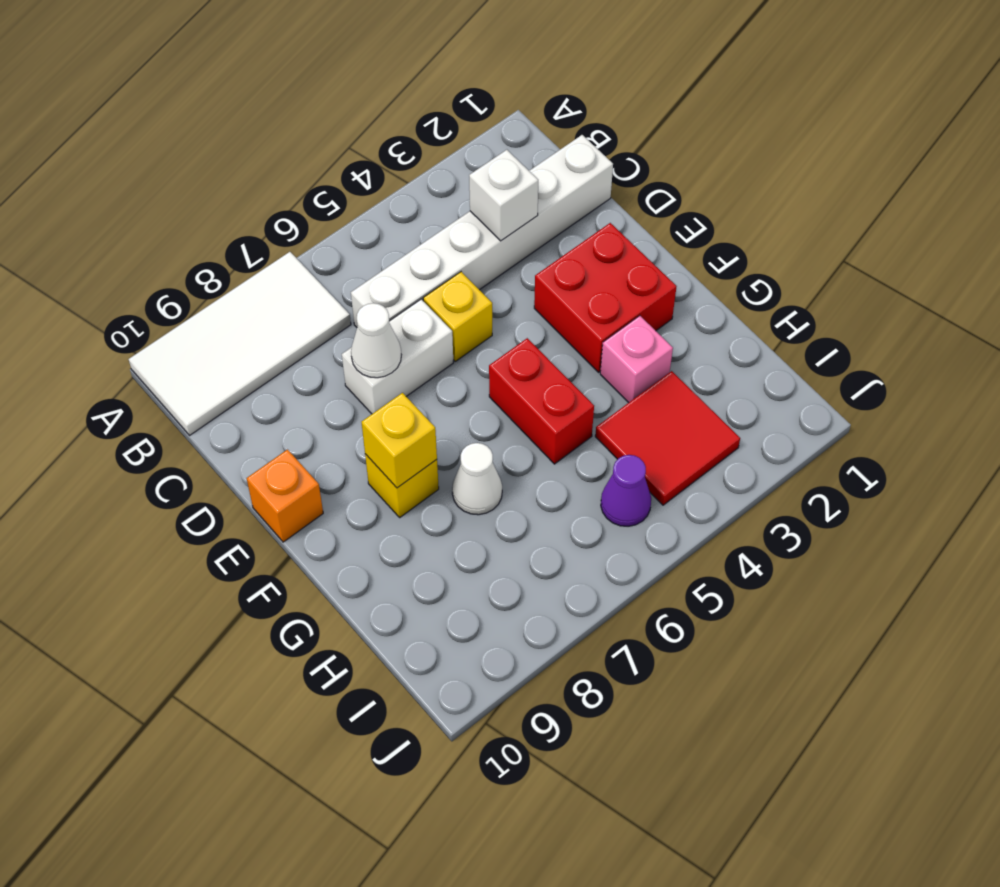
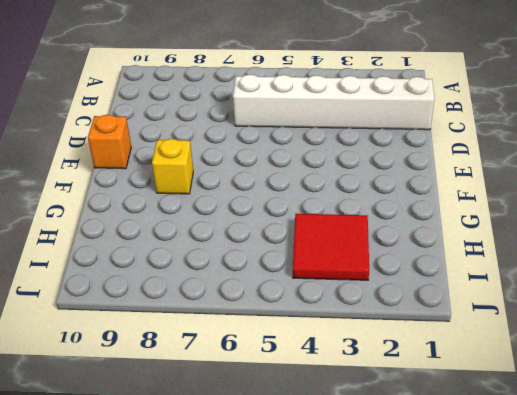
none -> white 2x4 tile [129,252,351,435]
none -> yellow 1x1 brick [423,272,492,361]
none -> white 1x2 brick [342,299,453,414]

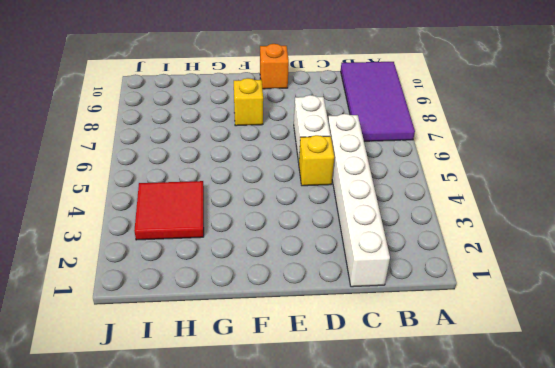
purple 2x4 tile [341,62,415,141] -> white 2x4 tile [129,252,351,435]
none -> red 2x2 brick [534,223,677,372]
none -> red 1x2 brick [489,338,594,464]
none -> pink 1x1 brick [600,316,673,403]

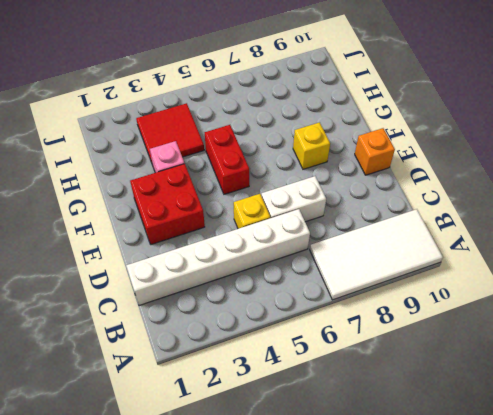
none -> white 1x1 cone [452,443,502,515]
none -> purple 1x1 cone [601,455,651,526]
none -> white 1x1 brick [469,150,538,241]

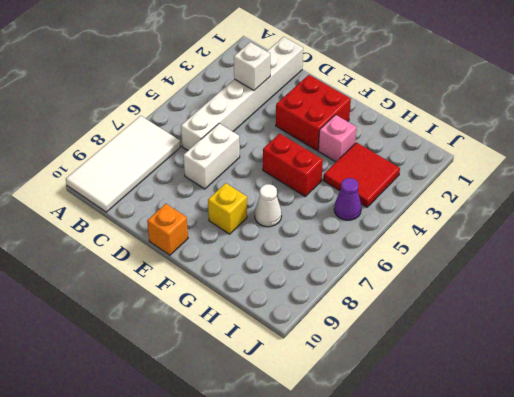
none -> yellow 1x1 brick [423,272,492,361]
none -> white 1x1 cone [351,303,401,378]
none -> yellow 1x1 brick [362,393,437,488]

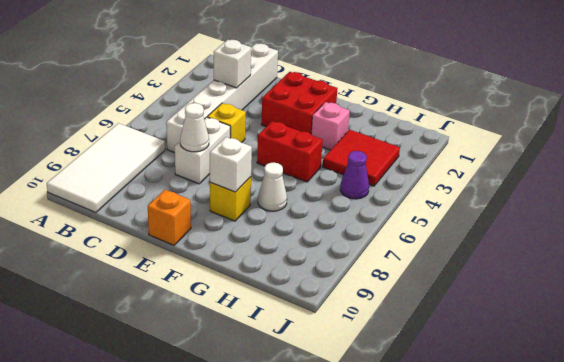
white 1x1 brick [210,137,252,192] -> yellow 1x1 brick [362,393,437,488]

